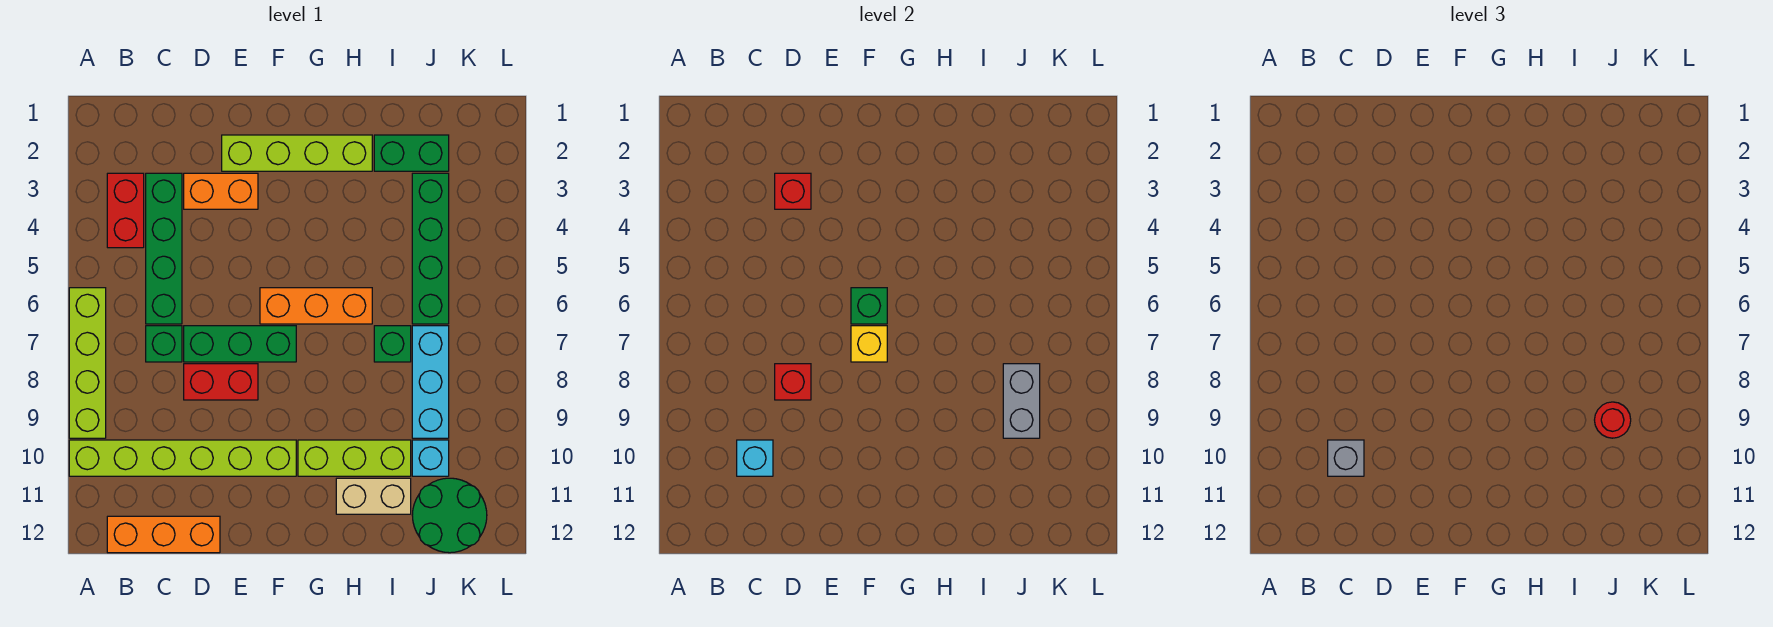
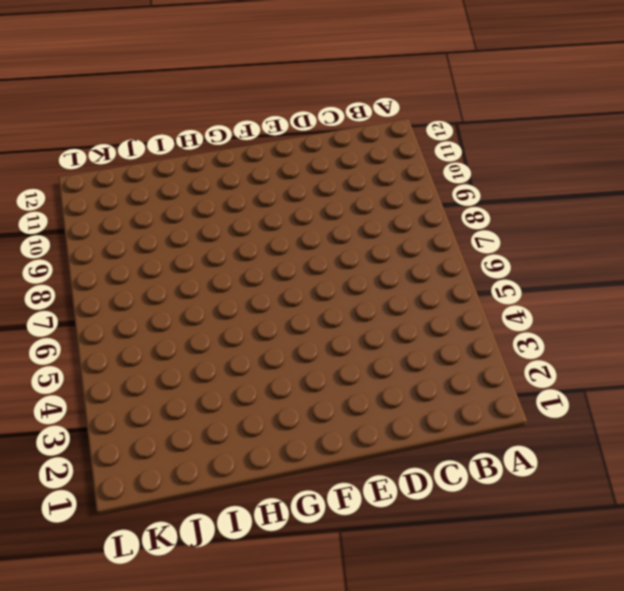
none -> lime 1x4 brick [69,288,106,438]
none -> lime 1x6 brick [69,440,296,476]
none -> red 1x2 brick [107,173,144,248]

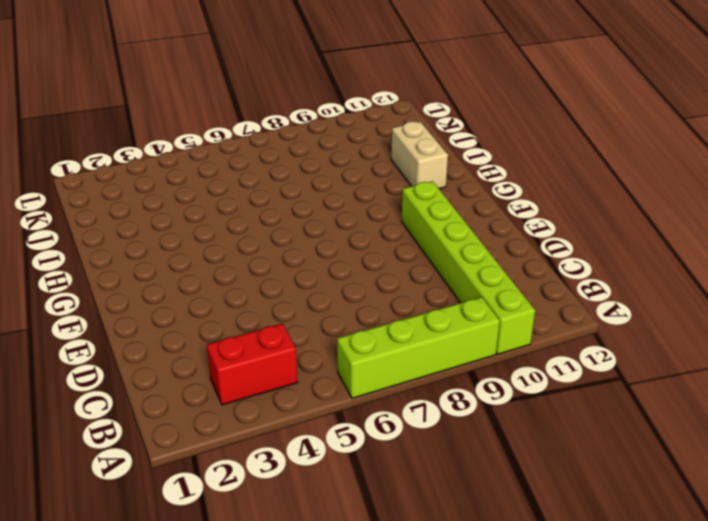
none -> orange 1x3 brick [107,516,220,553]
none -> green 1x4 brick [146,173,182,324]
none -> green 1x1 brick [146,326,182,362]

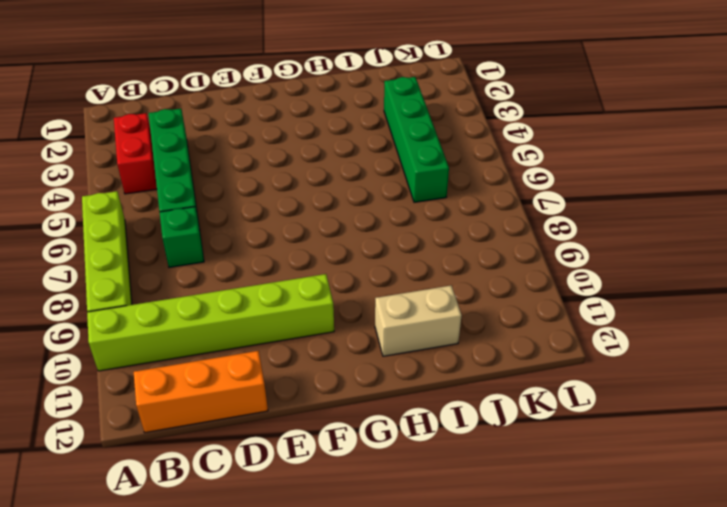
none -> orange 1x2 brick [184,173,258,209]
none -> green 1x3 brick [184,326,296,362]
none -> red 1x2 brick [184,364,258,400]

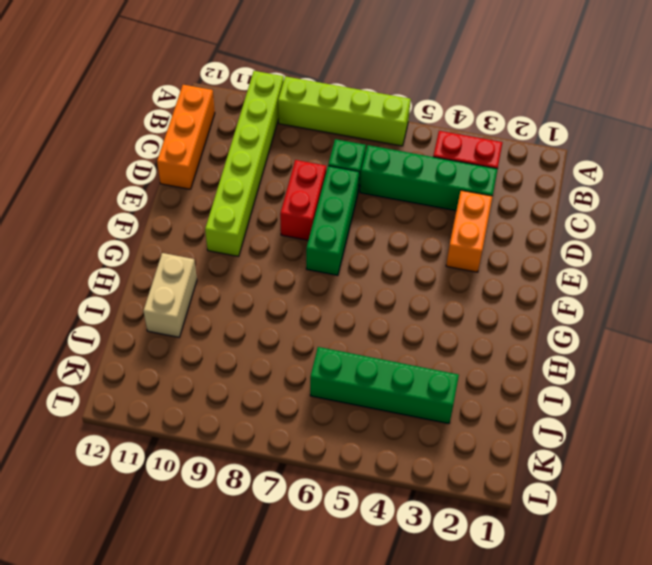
none -> lime 1x4 brick [222,135,372,171]
none -> orange 1x3 brick [260,288,372,324]
none -> lime 1x3 brick [298,440,411,476]

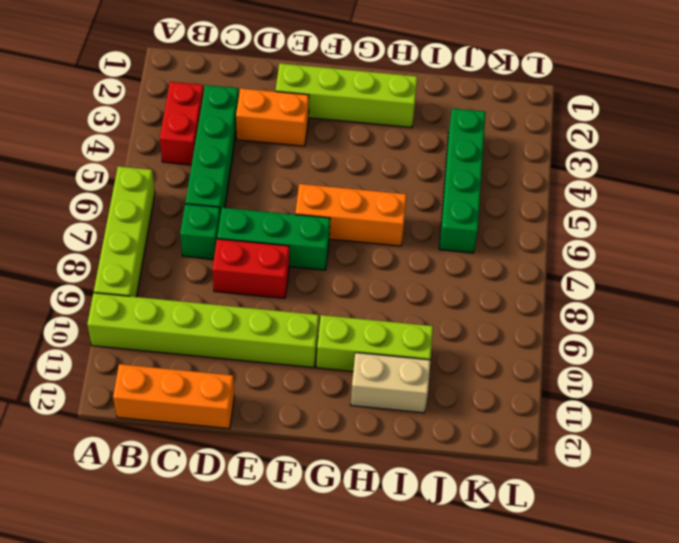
none -> green 1x2 brick [374,135,449,171]
none -> green 1x1 brick [374,326,411,362]
none -> cyan 1x3 brick [412,326,449,438]

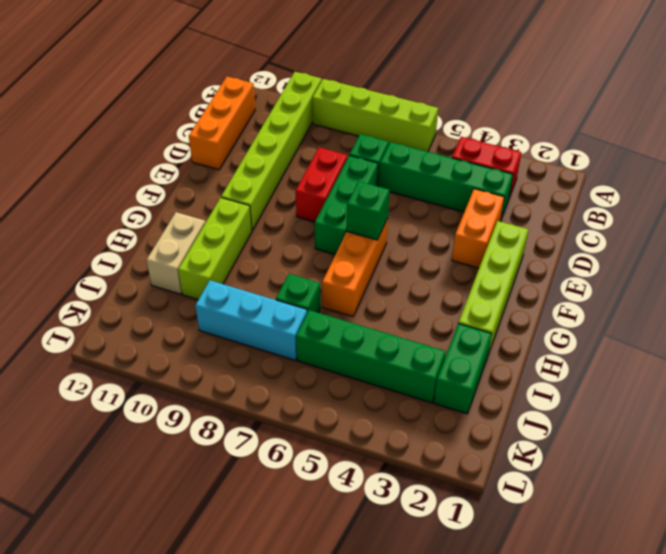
none -> cyan 1x1 brick [412,440,449,476]
none -> green 2x2 round brick [412,478,487,553]
none -> cyan 1x1 brick [737,440,773,476]

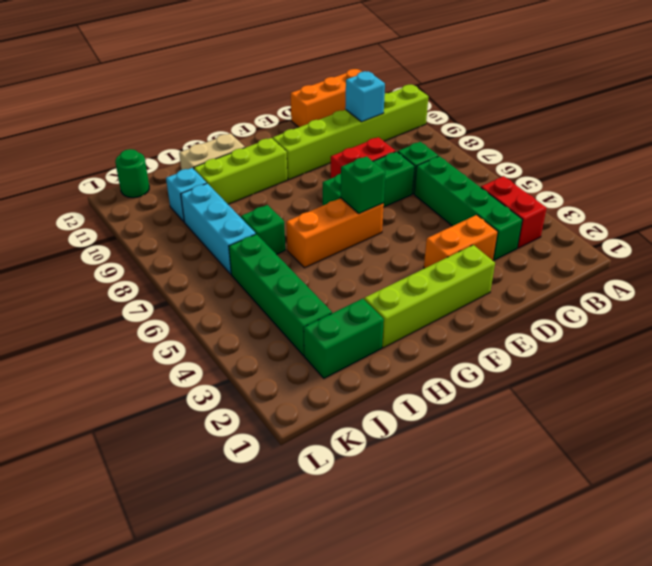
green 1x1 round brick [115,149,149,198] -> green 2x2 round brick [412,478,487,553]
none -> lime 1x4 brick [69,288,106,438]
none -> red 1x1 brick [775,173,811,209]
none -> red 1x1 brick [775,364,811,400]

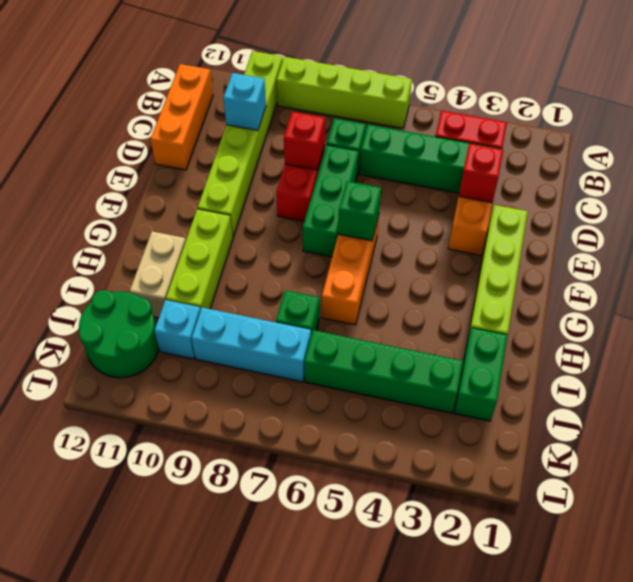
none -> yellow 1x1 brick [851,326,887,362]
none -> grey 1x2 brick [1003,364,1040,438]
none -> grey 1x1 brick [1328,440,1364,476]

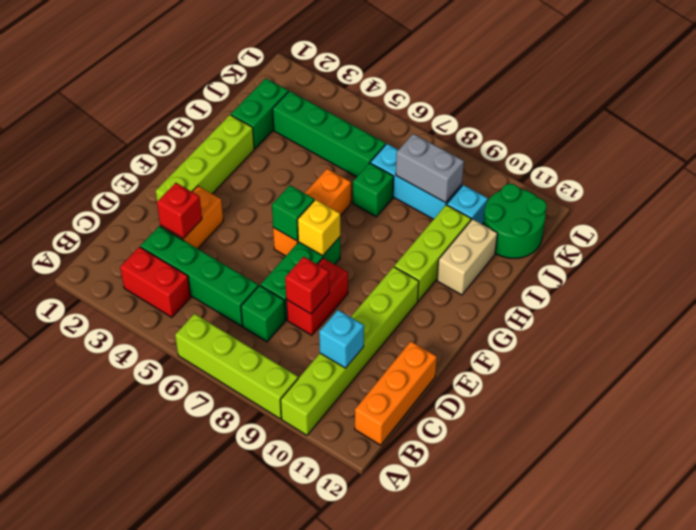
none -> grey 1x1 brick [1328,440,1364,476]
none -> red 1x1 round brick [1595,402,1631,438]

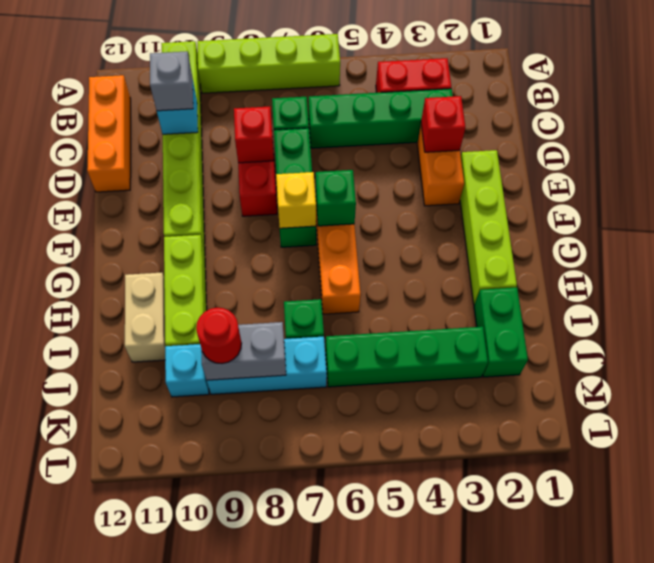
none -> green 2x2 round brick [412,478,487,553]

